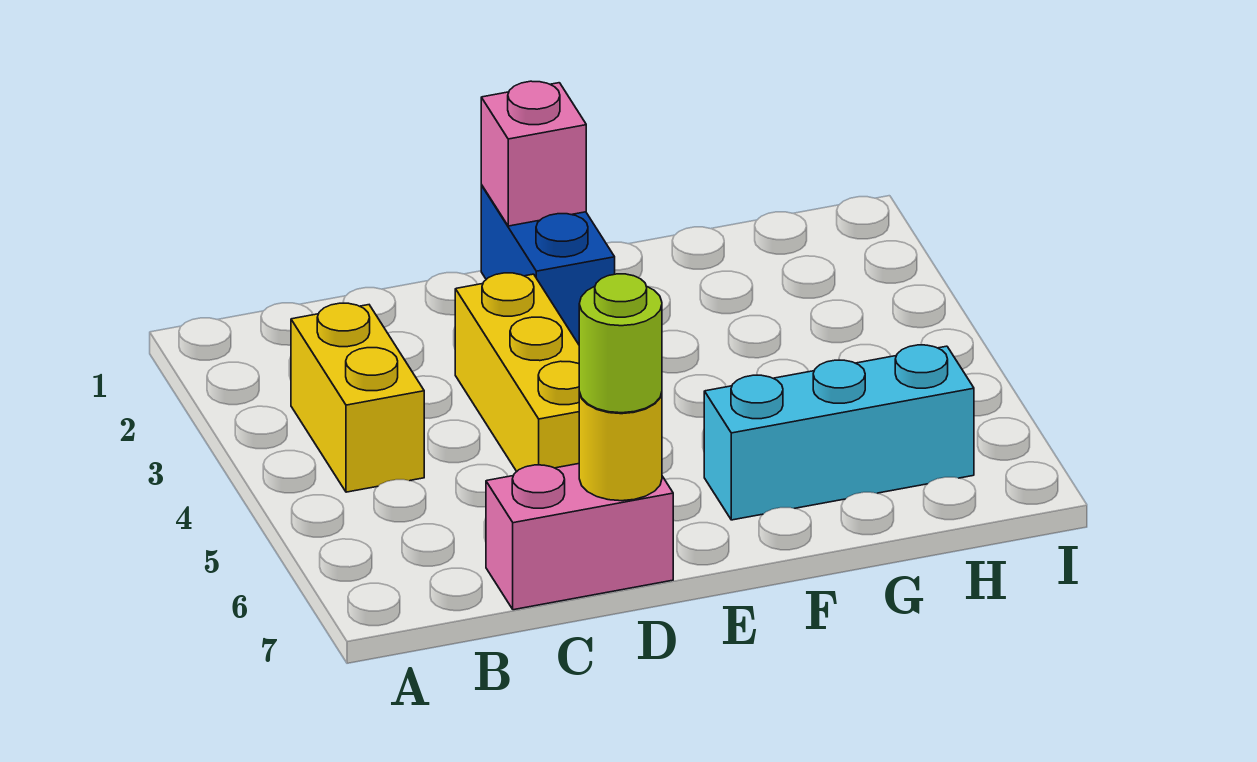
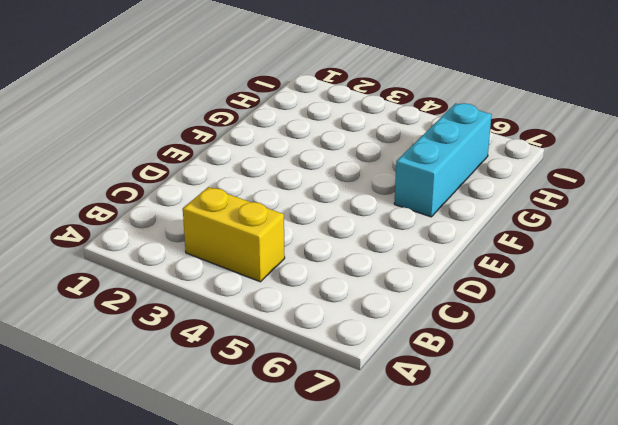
none -> pink 1x2 brick [486,464,673,610]
none -> yellow 1x3 brick [455,273,579,471]

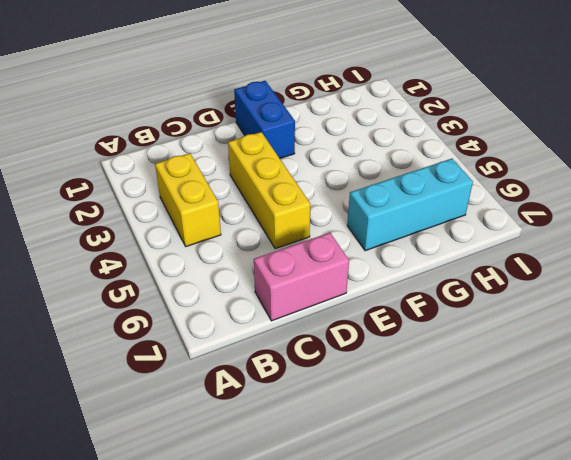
none -> yellow 1x1 round brick [579,392,662,501]
none -> pink 1x1 brick [481,81,586,226]

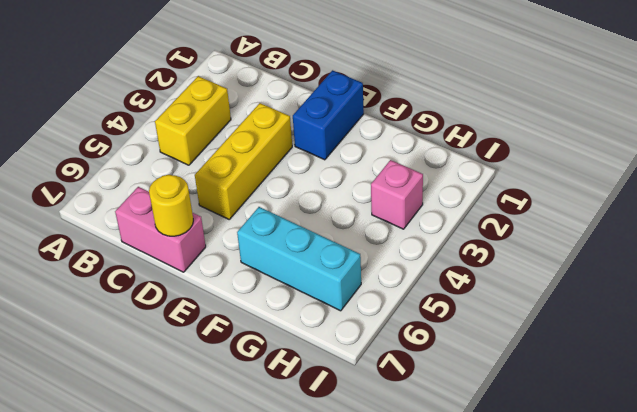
pink 1x1 brick [371,160,423,229] -> pink 1x1 brick moved to [481,81,586,226]
none -> lime 1x1 round brick [579,274,662,413]

